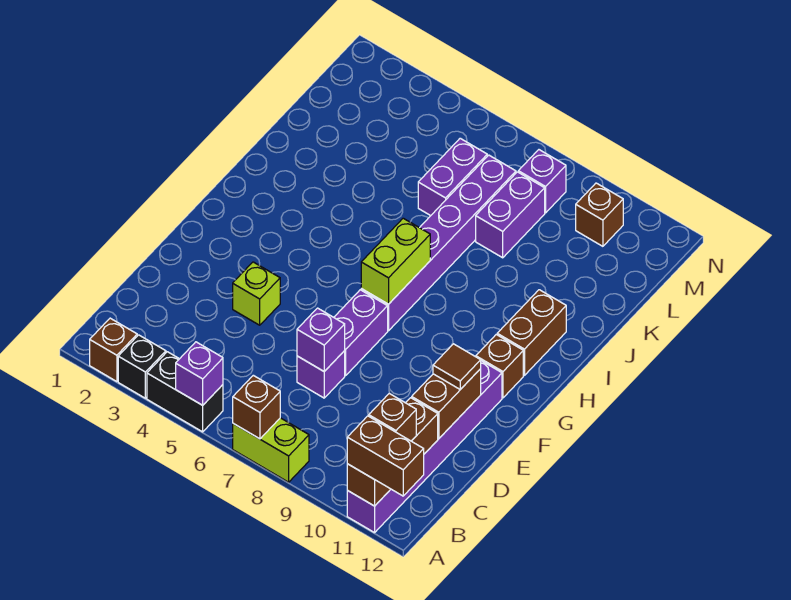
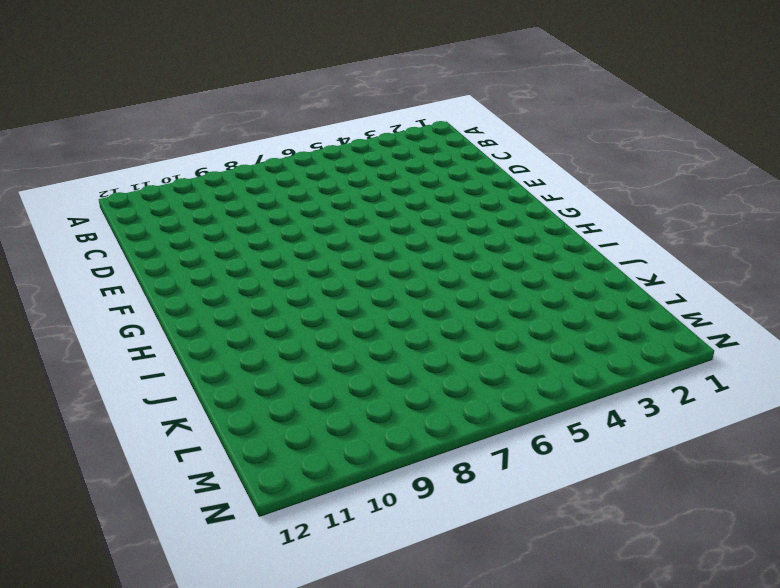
none -> brown 1x1 brick [90,318,137,382]
none -> black 1x1 brick [118,335,166,398]
none -> black 1x2 brick [147,352,223,432]

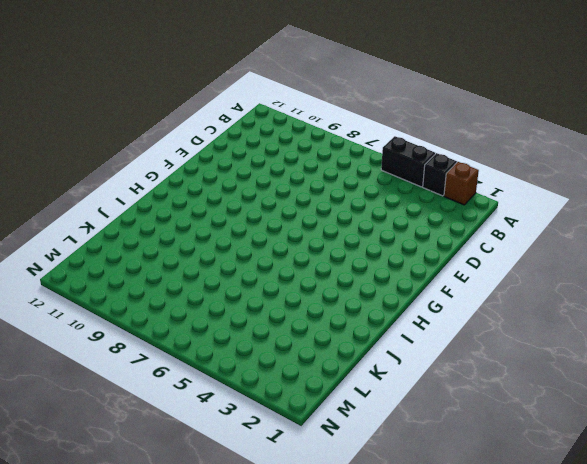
none -> lime 1x2 brick [233,418,309,482]
none -> purple 1x6 brick [347,361,502,533]
none -> purple 1x1 brick [297,351,345,398]

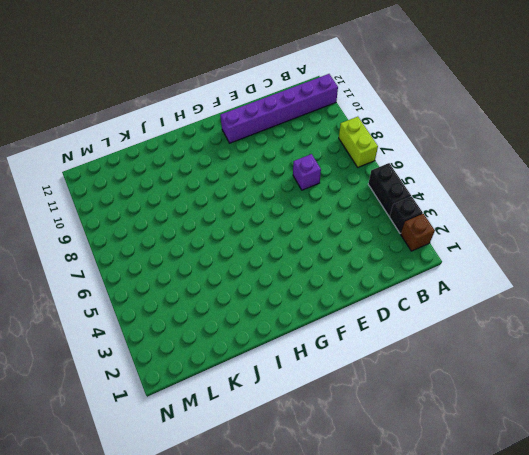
none -> lime 1x1 brick [233,262,280,325]
none -> purple 1x2 brick [334,290,388,376]
none -> purple 1x6 brick [361,155,516,331]

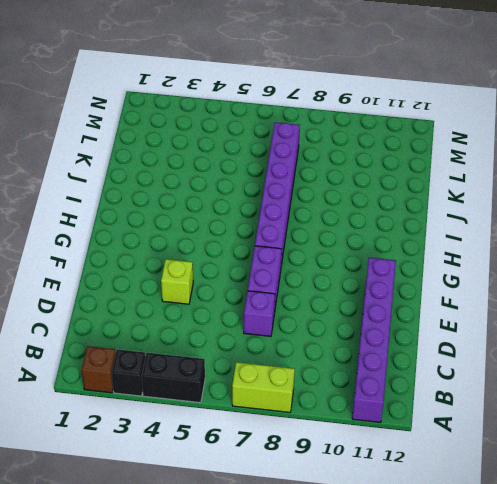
none -> brown 1x1 brick [476,335,523,398]
none -> brown 1x2 brick [497,290,566,375]
none -> purple 1x2 brick [418,138,487,216]

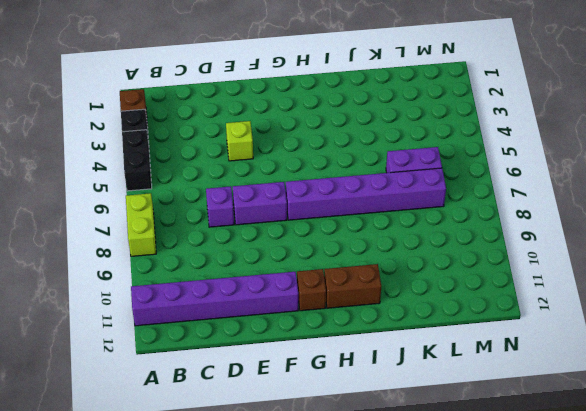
none -> purple 1x2 brick [476,172,545,258]
none -> purple 1x1 brick [518,150,566,213]
none -> brown 1x1 brick [576,183,623,246]

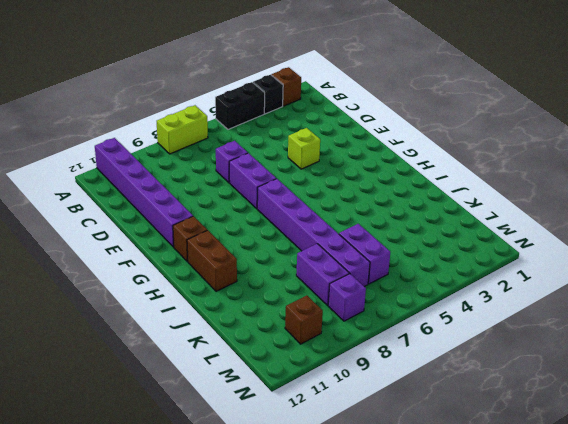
none -> purple 1x1 brick [176,342,223,405]
none -> brown 1x1 brick [233,375,280,439]
none -> brown 1x3 brick [347,398,438,506]

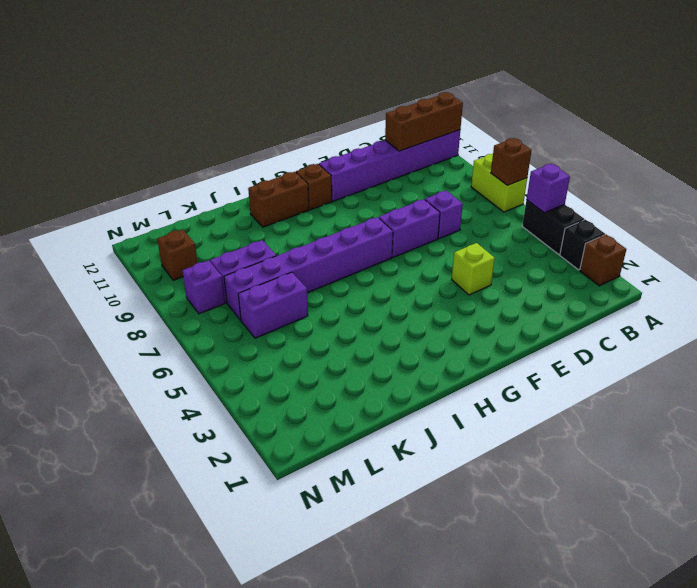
none -> purple 1x1 brick [297,308,345,371]
none -> brown 1x2 brick [412,369,481,439]
none -> lime 1x2 brick [361,218,430,304]

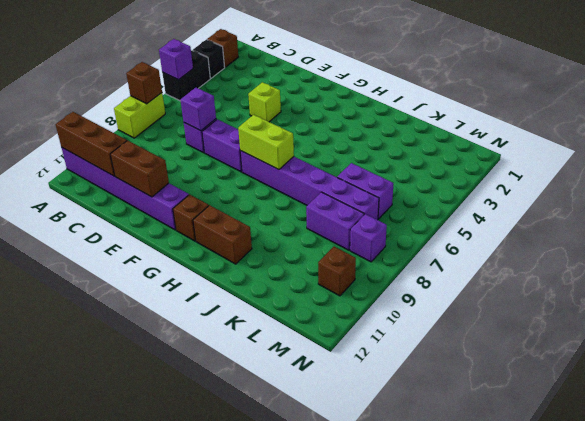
none -> brown 1x2 brick [347,416,424,496]
none -> brown 1x1 brick [369,393,416,441]
none -> brown 1x1 tile [433,344,481,389]

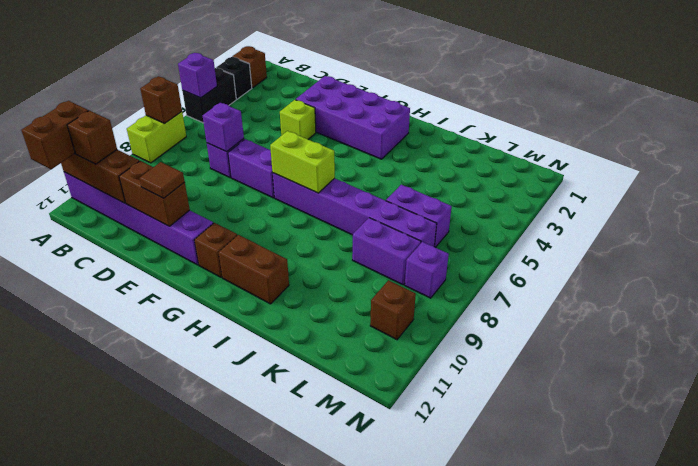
purple 2x4 brick [296,76,410,159] -> none

